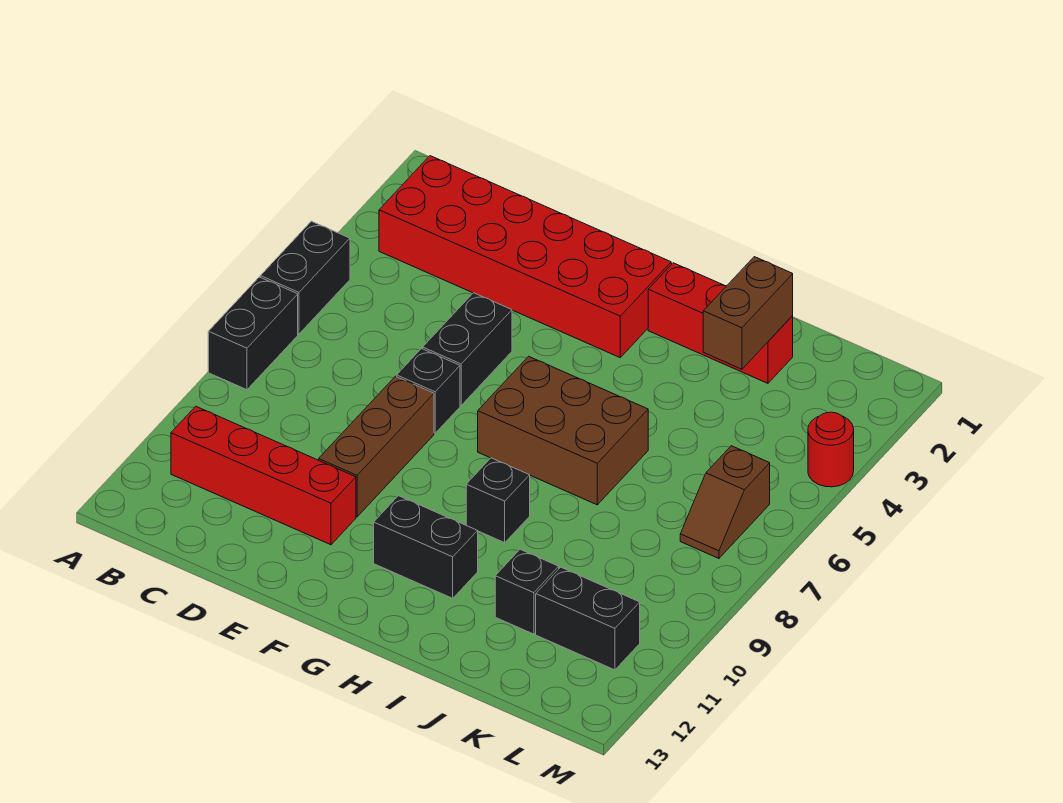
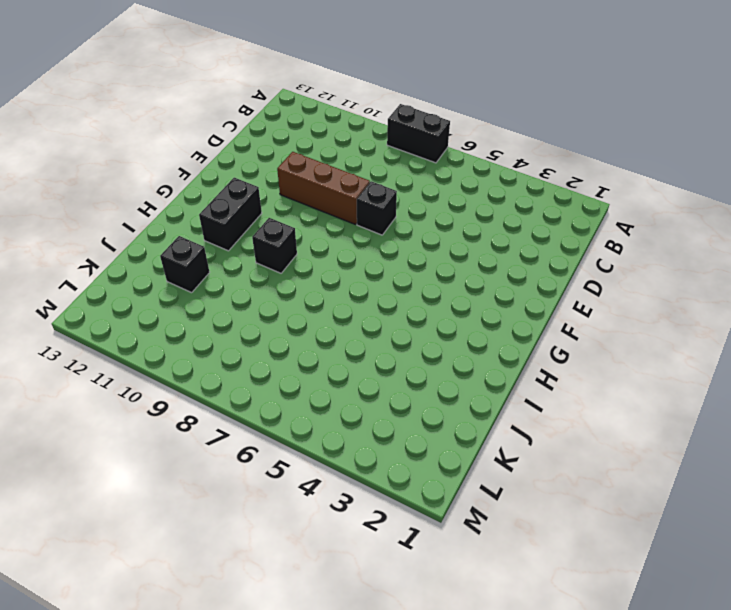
none -> black 1x2 brick [260,221,350,334]
none -> red 2x6 brick [379,156,671,357]
none -> red 1x4 brick [171,406,356,545]

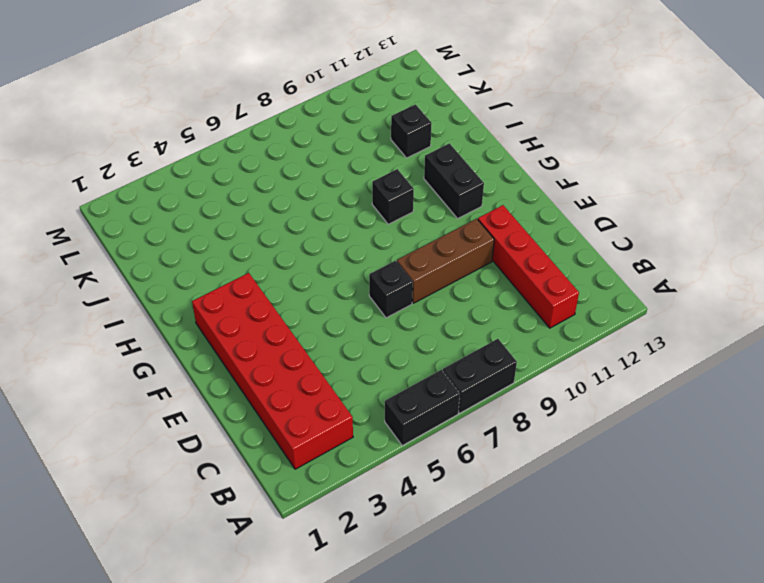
none -> black 1x2 brick [423,293,512,405]
none -> brown 2x3 brick [478,356,648,505]
none -> red 1x3 brick [648,263,793,383]

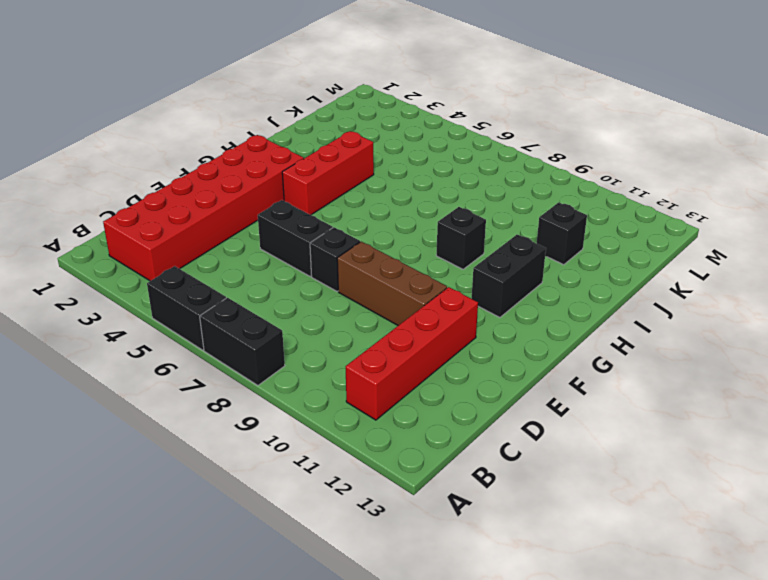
red 1x3 brick [282,132,374,215] -> red 1x3 brick moved to [648,263,793,383]
none -> brown 2x3 brick [478,356,648,505]
none -> black 1x2 brick [536,567,640,670]
none -> brown 1x2 slope [680,446,770,558]

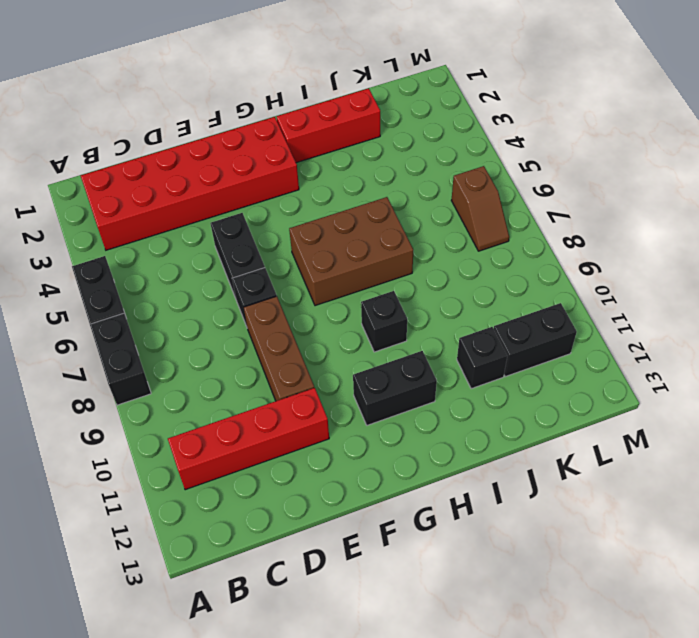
none -> red 1x1 round brick [808,412,854,487]
none -> brown 1x2 brick [703,257,793,369]

